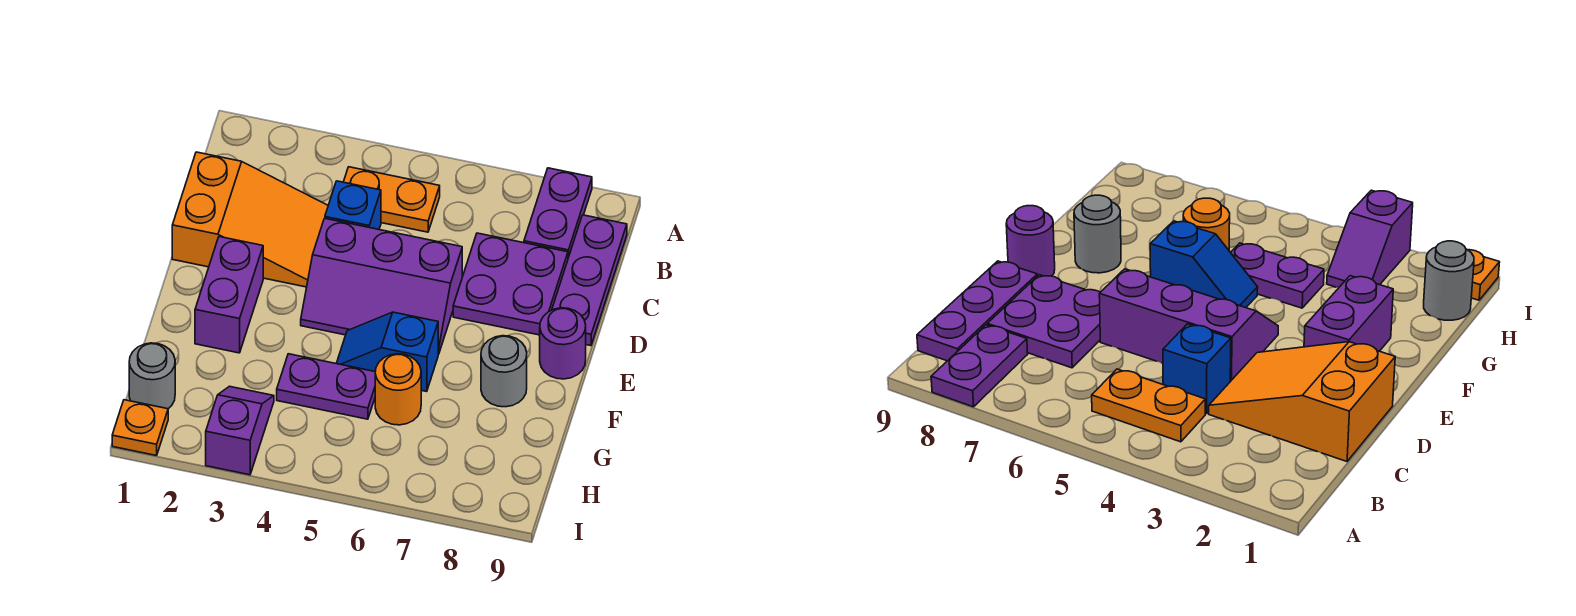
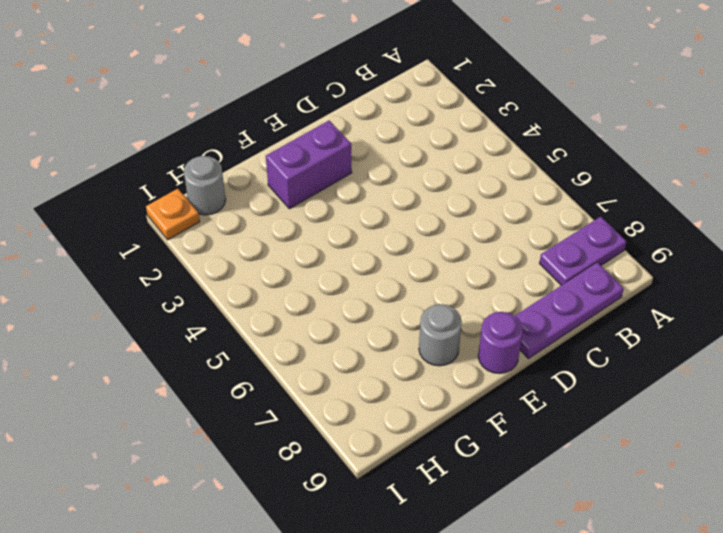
none -> orange 1x2 plate [344,167,440,232]
none -> orange 2x3 slope [172,152,328,287]
none -> blue 1x1 brick [325,181,381,229]

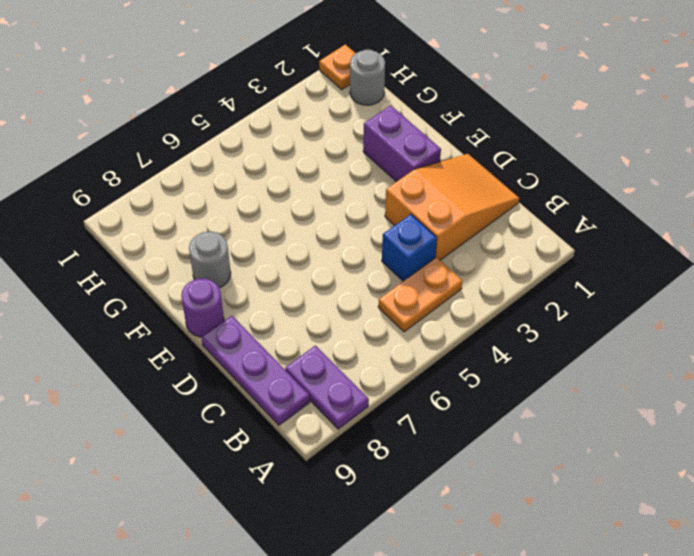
orange 2x3 slope [385,154,519,260] -> orange 2x3 slope turned to [172,152,328,287]
none -> purple 2x2 plate [453,233,568,335]
none -> purple 2x3 slope [301,218,462,354]
none -> blue 1x2 slope [336,312,438,392]

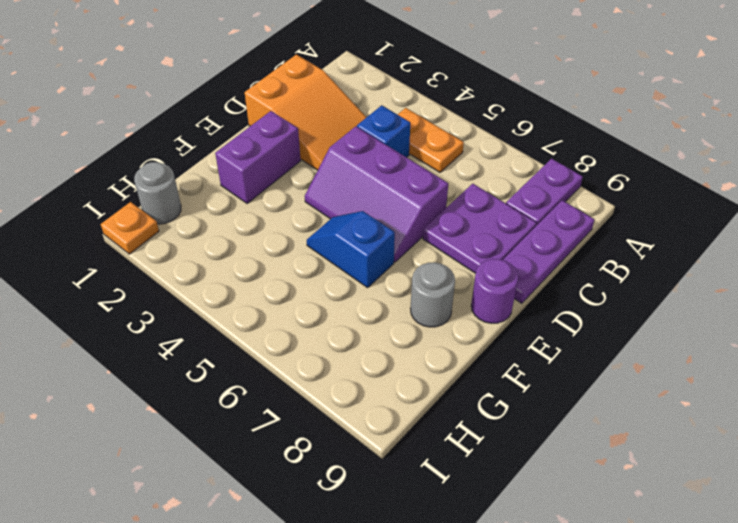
none -> purple 1x2 plate [277,354,375,419]
none -> orange 1x1 round brick [375,354,421,425]
none -> purple 1x2 slope [206,386,274,475]

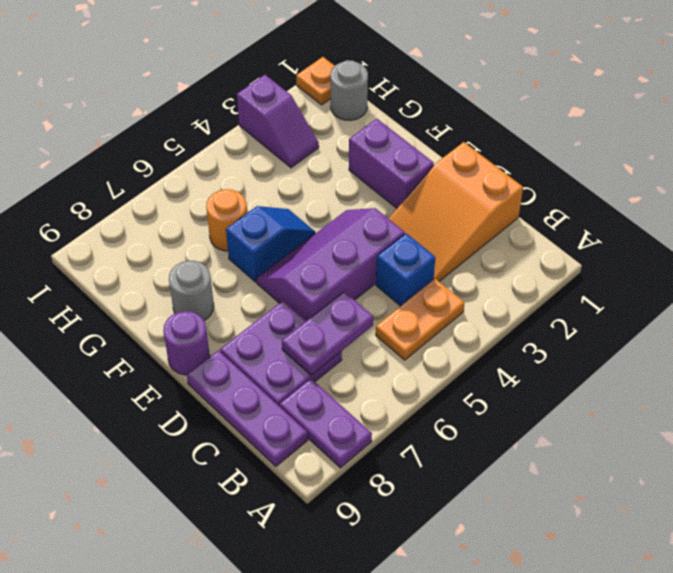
purple 1x2 plate [282,292,373,375] -> purple 1x2 plate moved to [277,354,375,419]

